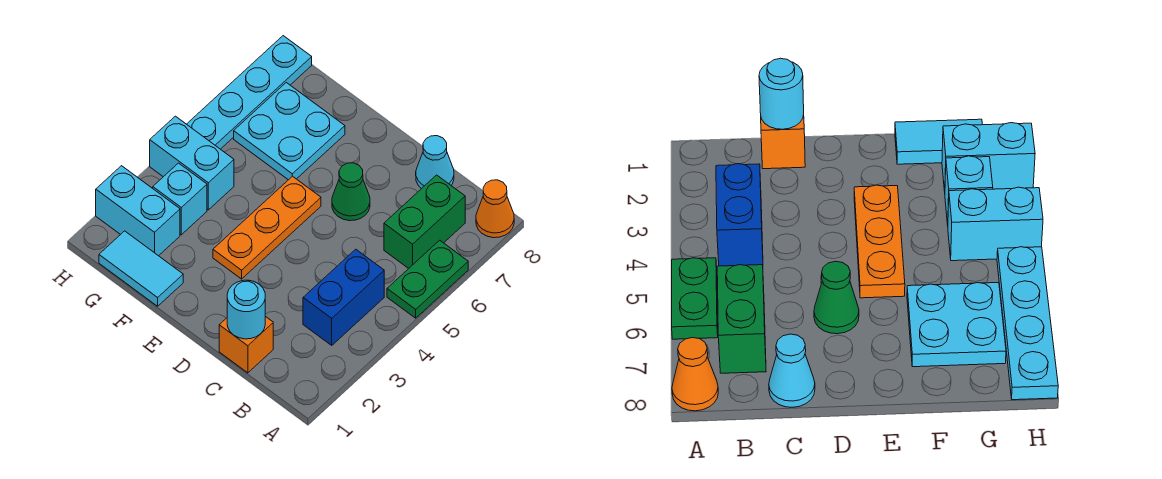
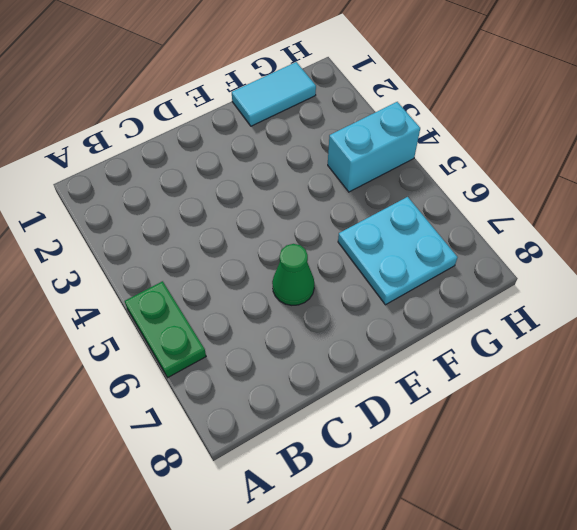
none -> orange 1x1 cone [476,180,514,238]
none -> blue 1x2 brick [303,249,384,345]
none -> green 1x2 brick [384,175,465,268]

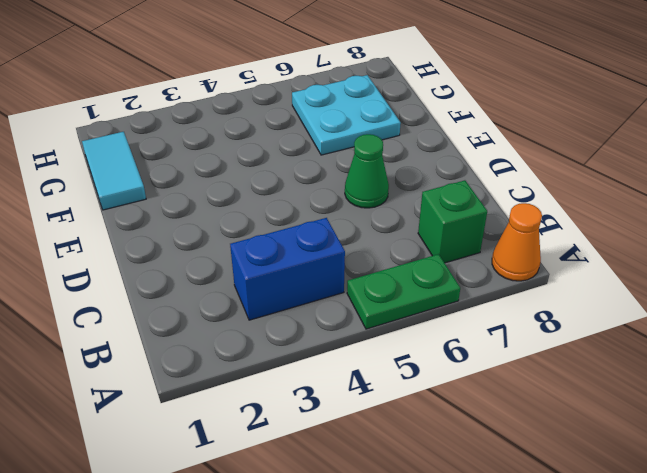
green 1x1 brick [418,180,487,263] -> green 1x2 brick [384,175,465,268]
none -> orange 1x1 brick [219,316,273,373]
none -> cyan 1x1 cone [416,136,454,189]
none -> orange 1x3 plate [213,176,321,279]

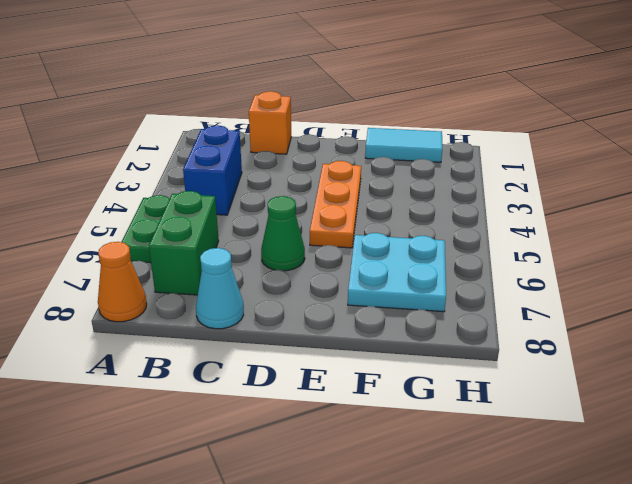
none -> cyan 1x2 brick [96,166,180,256]
none -> cyan 1x1 brick [153,163,207,235]
none -> cyan 1x2 brick [150,116,234,210]

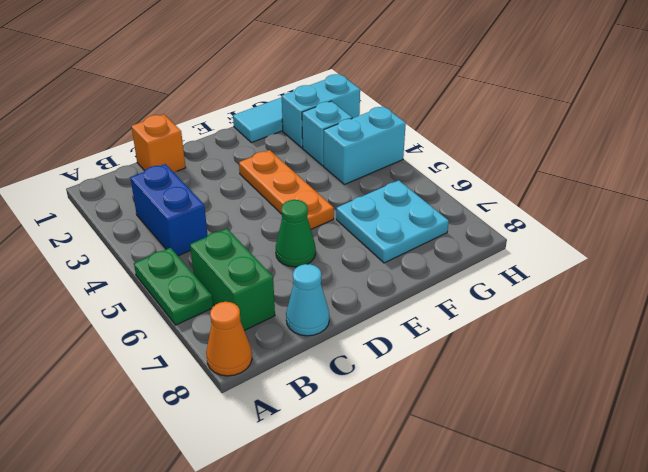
none -> cyan 1x4 plate [187,36,312,149]
none -> cyan 1x1 round brick [227,280,265,339]

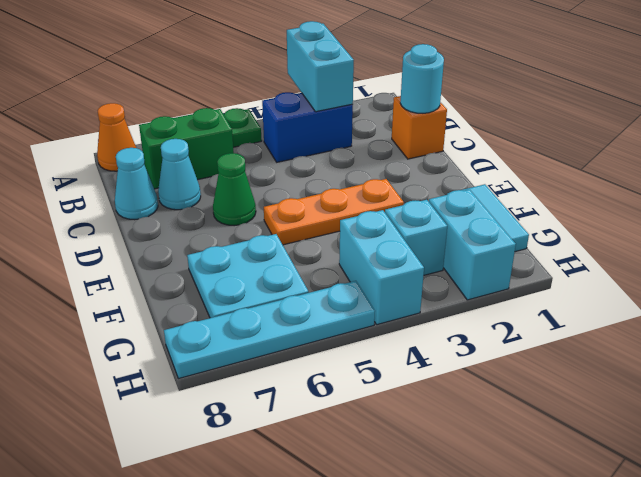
cyan 1x2 brick [287,21,354,112] -> none
cyan 1x1 cone [158,139,201,210] -> none

